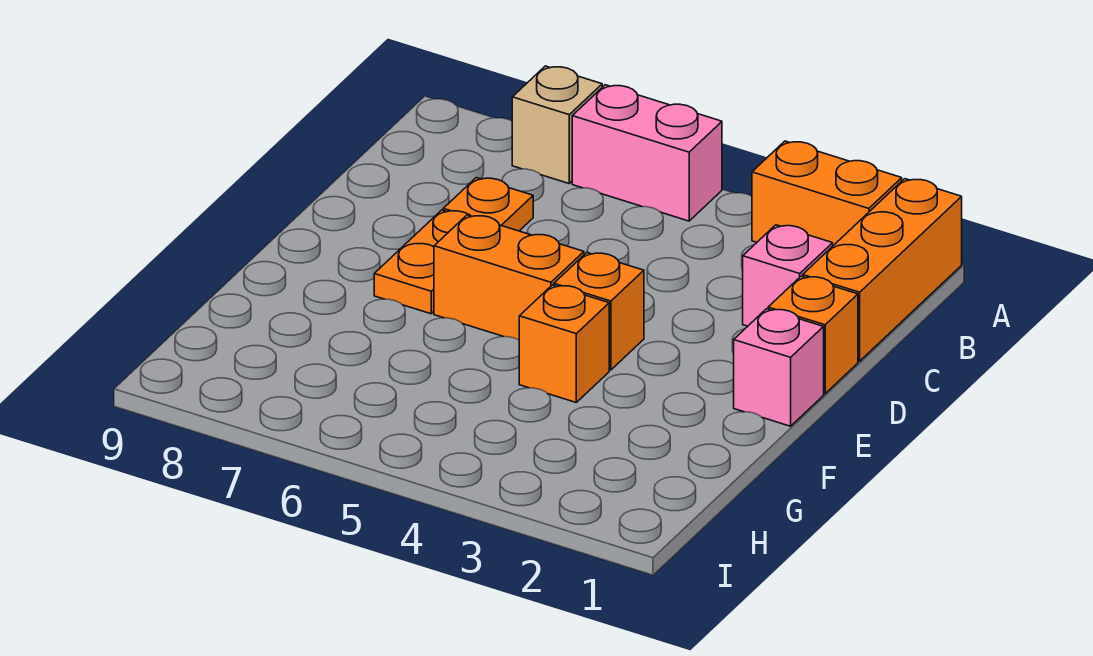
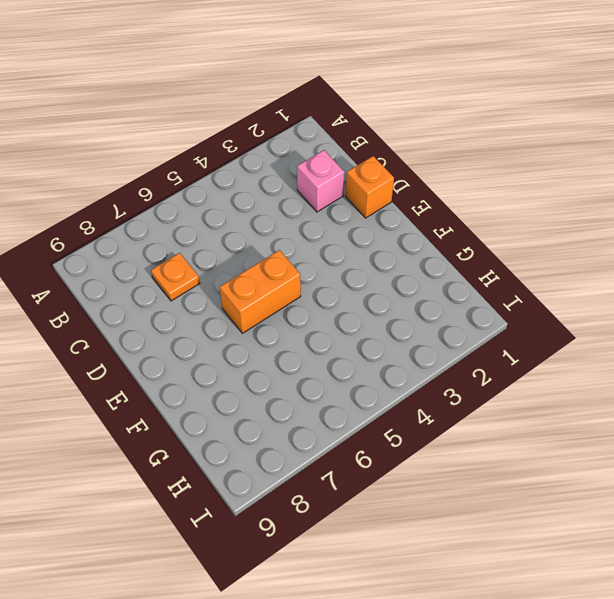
none -> orange 1x3 brick [803,179,962,361]
none -> orange 1x2 brick [752,141,902,246]
none -> pink 1x2 brick [572,85,722,221]

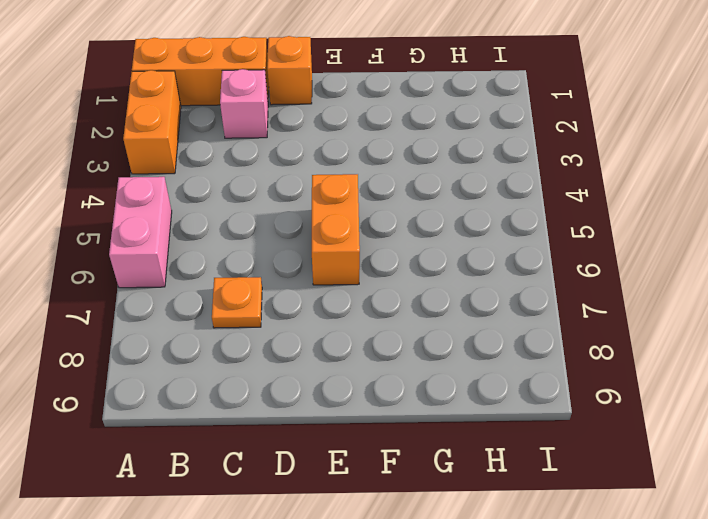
none -> tan 1x1 brick [512,66,602,183]
none -> orange 1x2 plate [374,210,470,314]
none -> pink 1x1 brick [734,309,824,426]

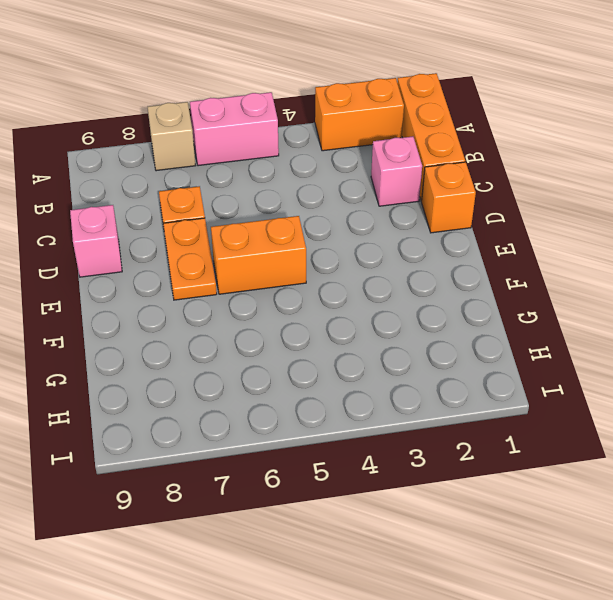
pink 1x1 brick [70,205,122,277] -> pink 1x1 brick moved to [734,309,824,426]
none -> orange 1x1 brick [554,253,644,370]
none -> orange 1x1 brick [519,285,609,402]

